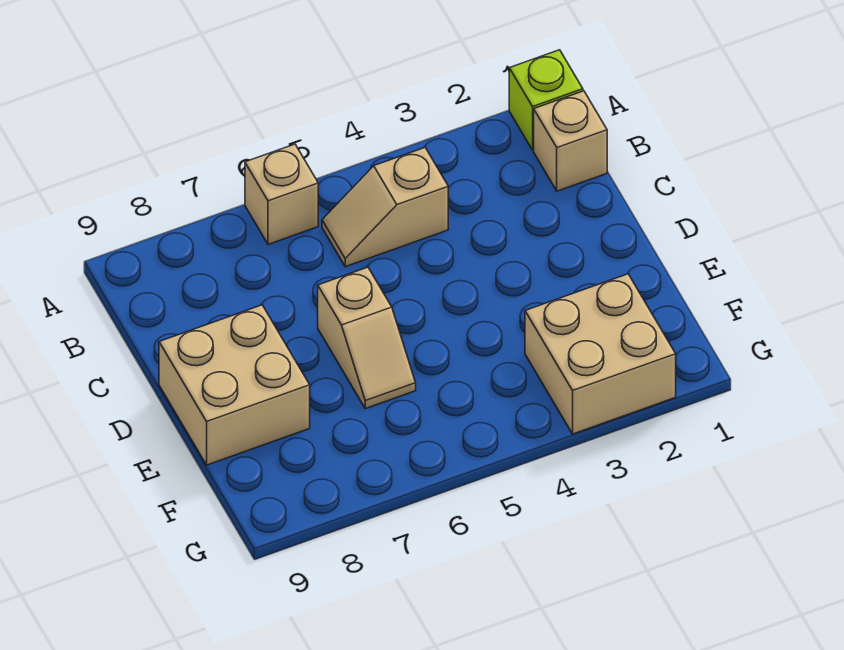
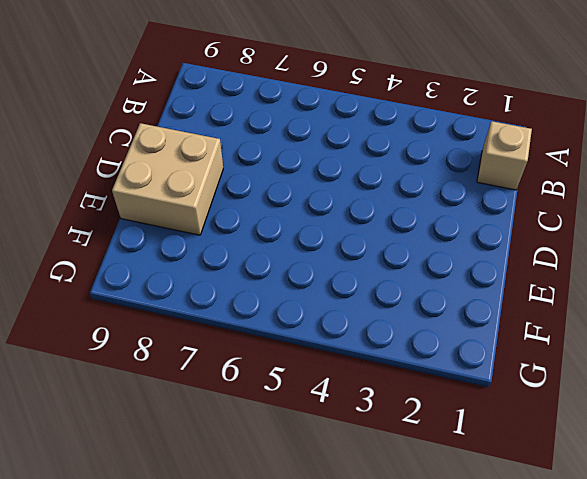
none -> lime 1x1 brick [509,50,583,150]
none -> tan 1x1 brick [245,144,318,244]

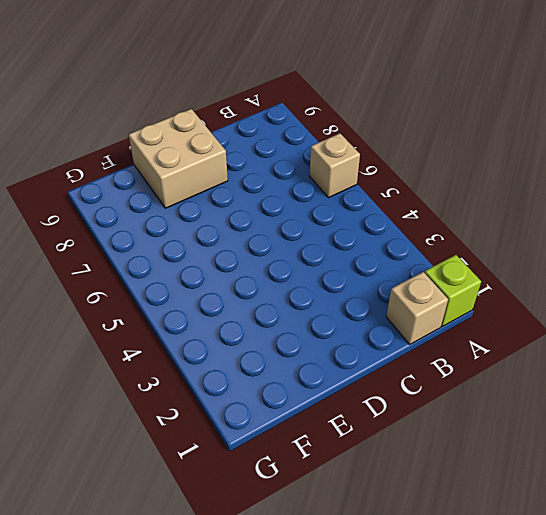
none -> tan 1x2 slope [322,147,448,267]
none -> tan 1x2 slope [318,267,416,409]

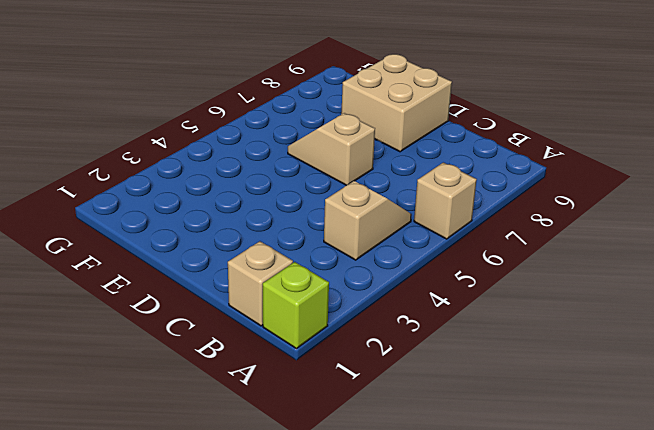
none -> tan 2x2 brick [525,274,676,434]

